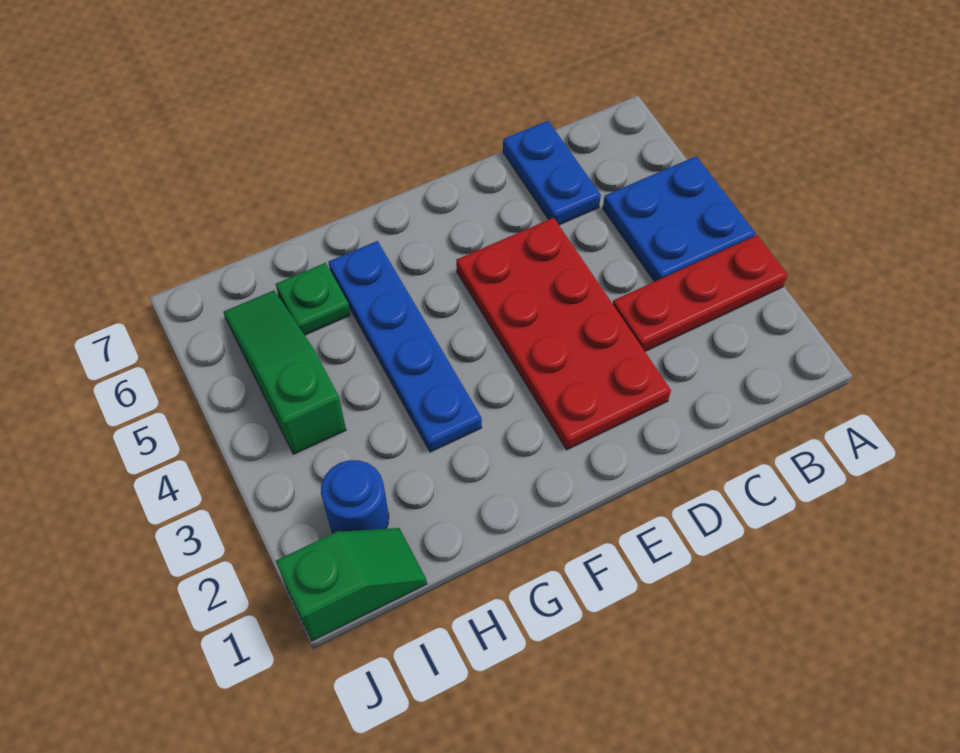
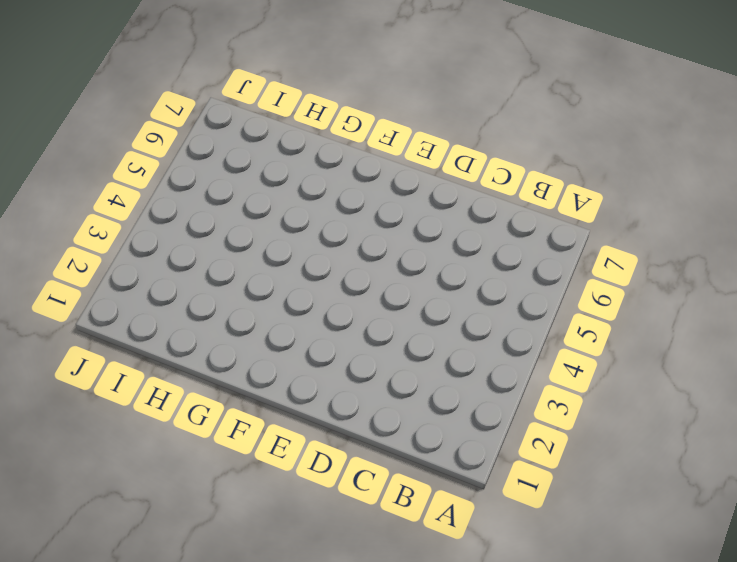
none -> red 1x3 plate [613,235,788,351]
none -> blue 2x2 plate [603,156,755,282]

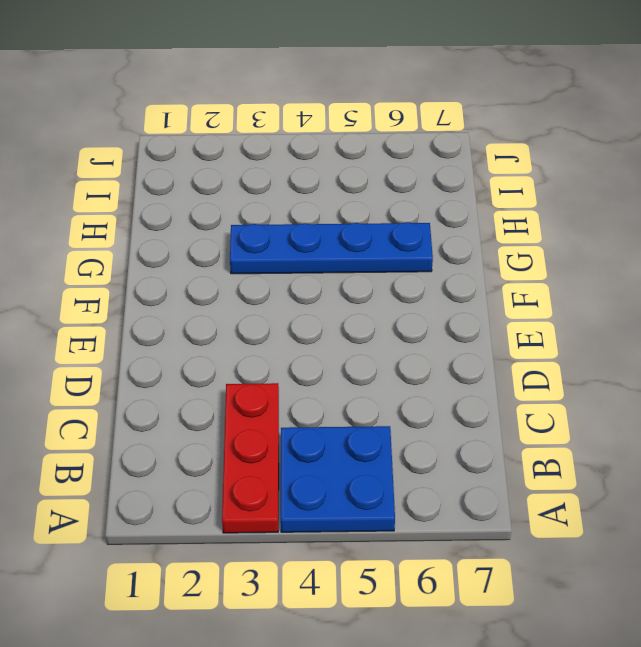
none -> blue 1x2 plate [503,121,601,225]
none -> red 2x4 plate [456,218,671,450]

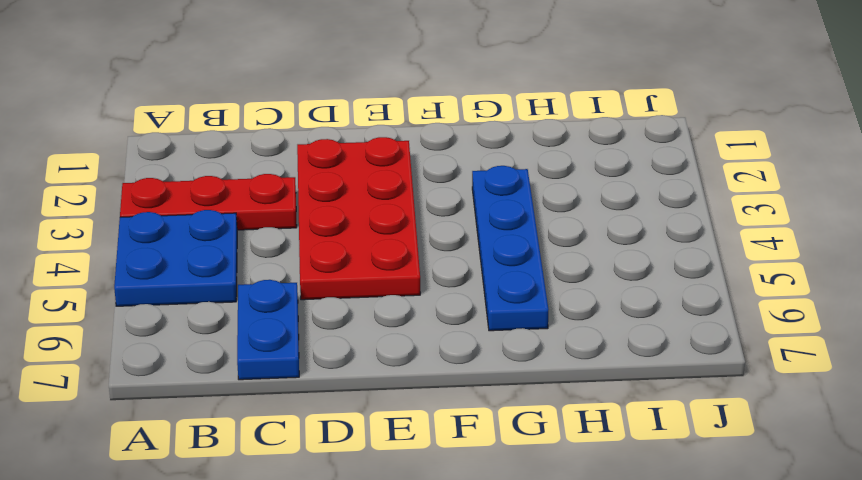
none -> green 1x1 plate [276,263,350,335]
none -> green 1x2 slope [276,528,427,641]

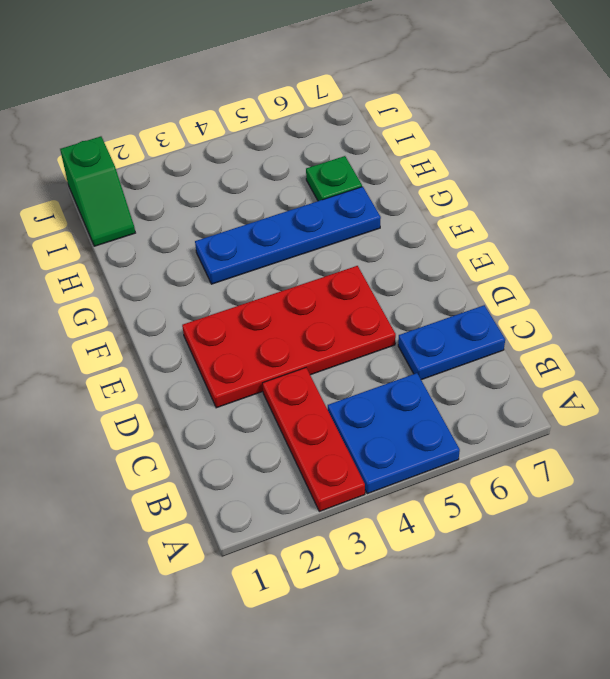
none -> blue 1x1 round brick [321,460,389,533]
none -> green 1x3 slope [224,290,346,454]

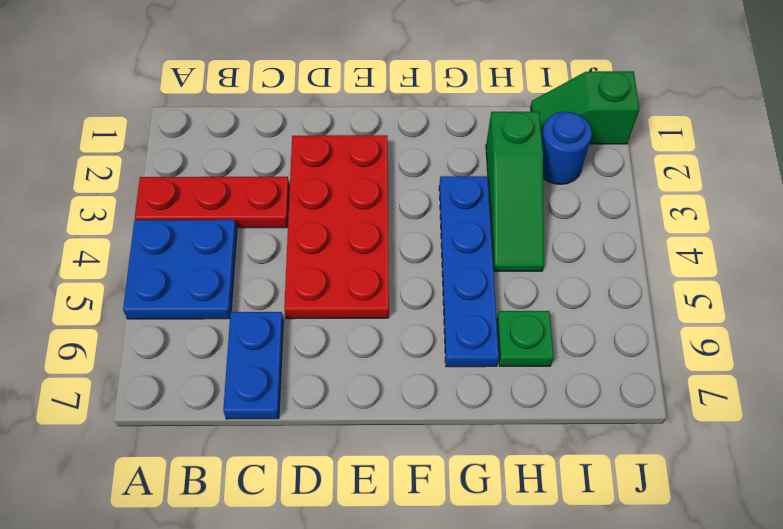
green 1x3 slope [486,112,544,271] -> green 1x3 slope moved to [224,290,346,454]

